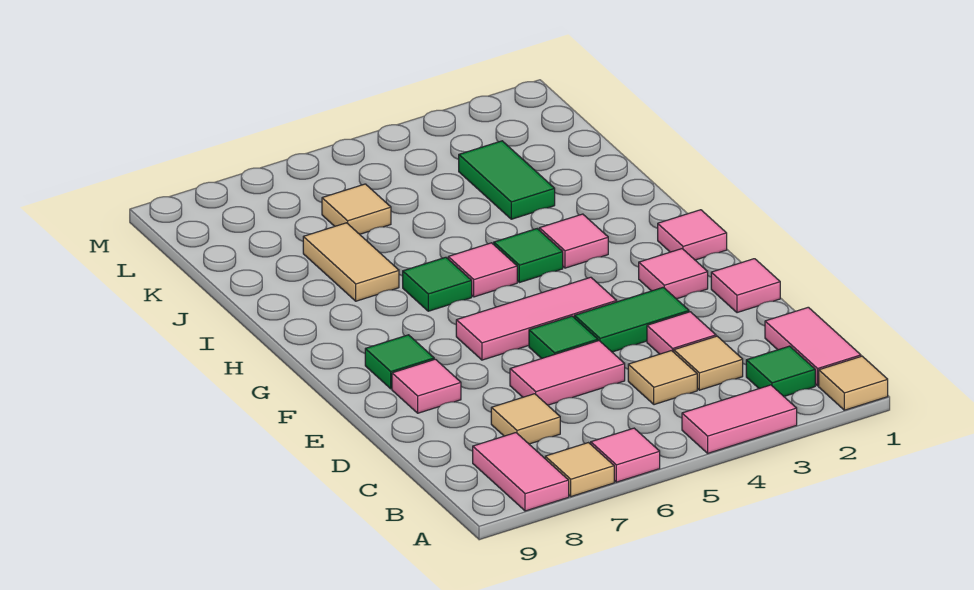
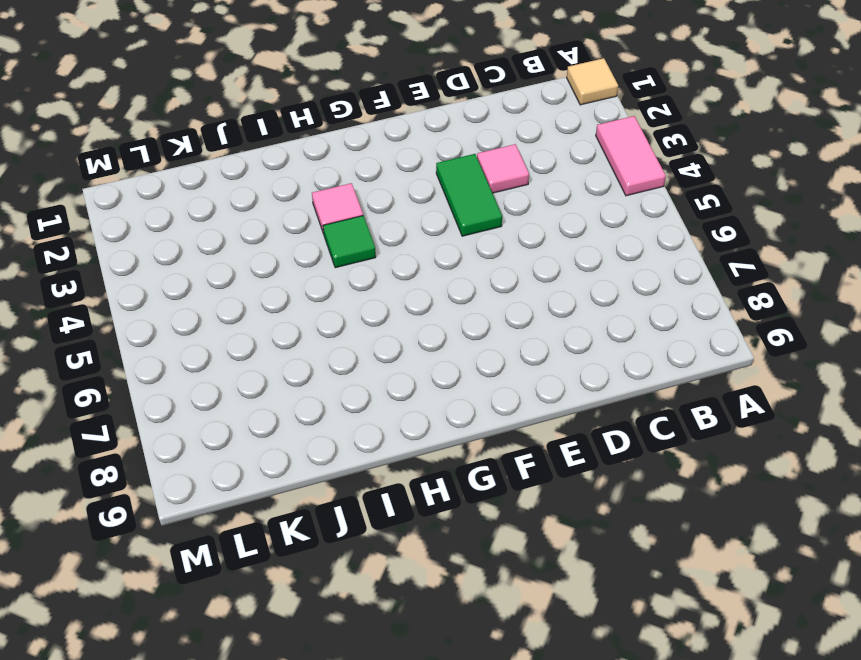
none -> pink 1x1 tile [591,428,660,482]
none -> tan 1x1 tile [545,443,614,497]
none -> pink 1x2 tile [473,433,569,511]

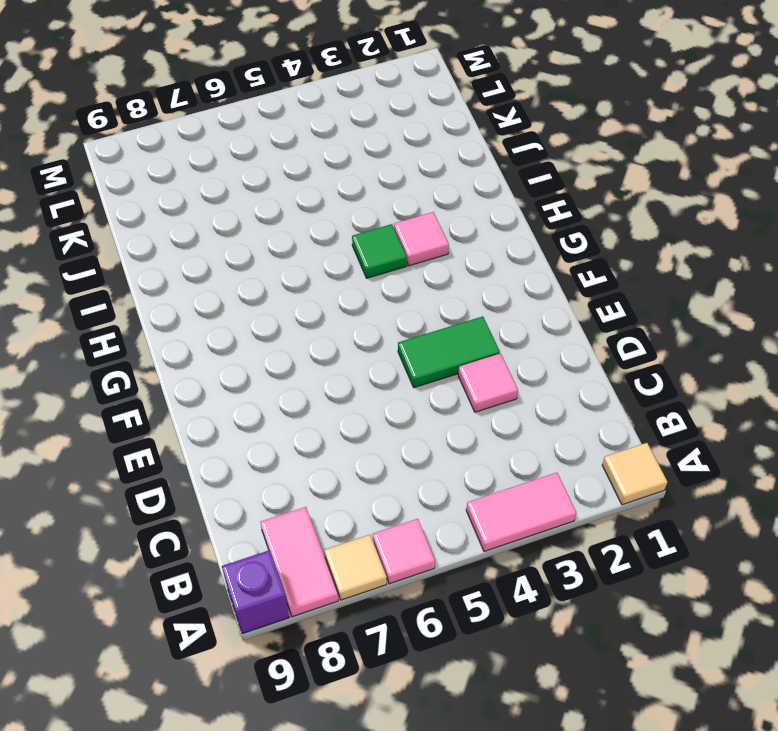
purple 1x1 brick [222,550,289,634] -> none
none -> pink 1x2 tile [765,307,861,386]
none -> green 1x1 tile [746,346,815,396]
none -> tan 1x1 tile [674,336,743,390]

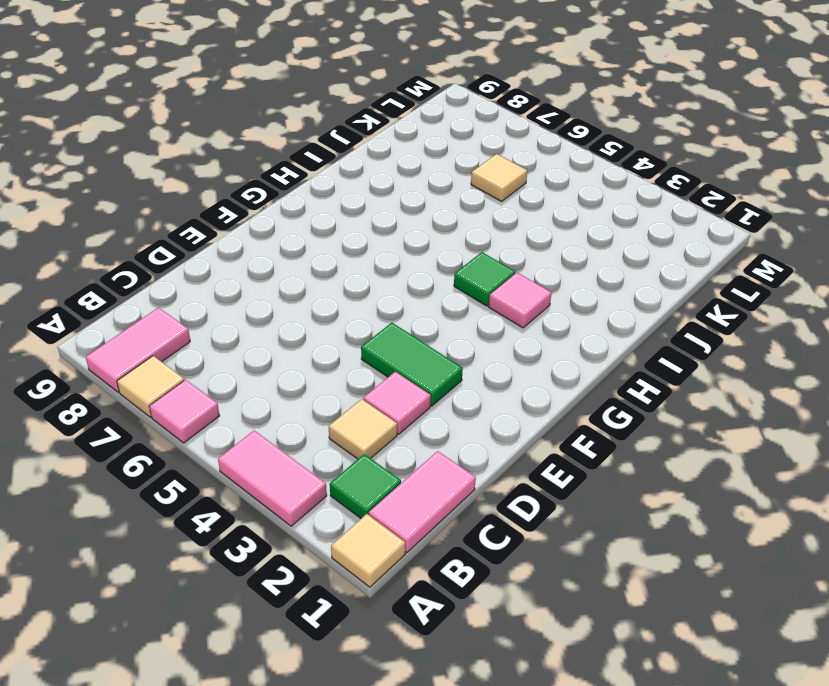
none -> tan 1x1 tile [628,351,697,405]
none -> tan 1x1 tile [491,394,560,444]
none -> pink 1x2 tile [510,341,625,405]

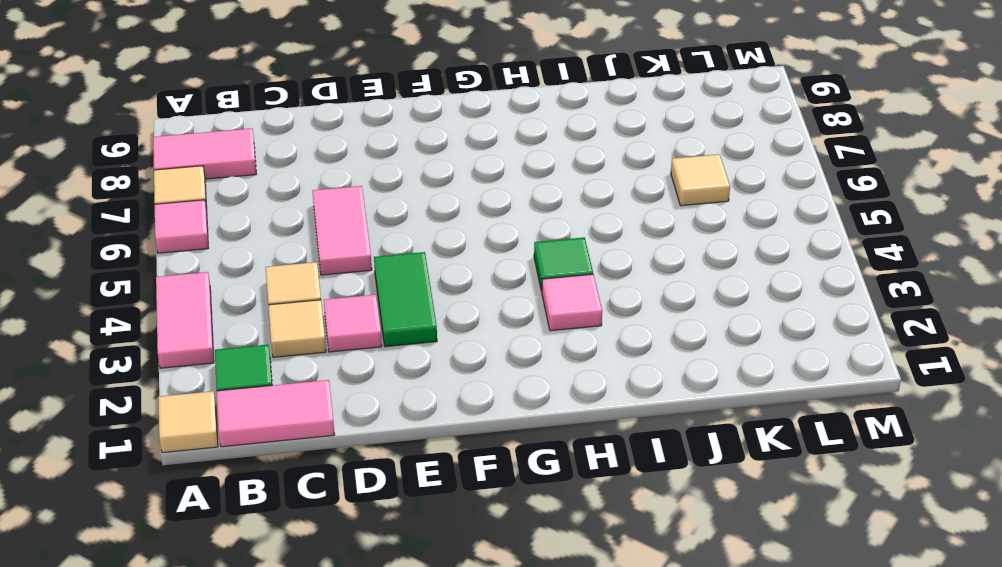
none -> tan 1x1 tile [491,394,560,444]
none -> pink 1x1 tile [711,259,780,313]
none -> green 1x1 tile [529,316,598,359]

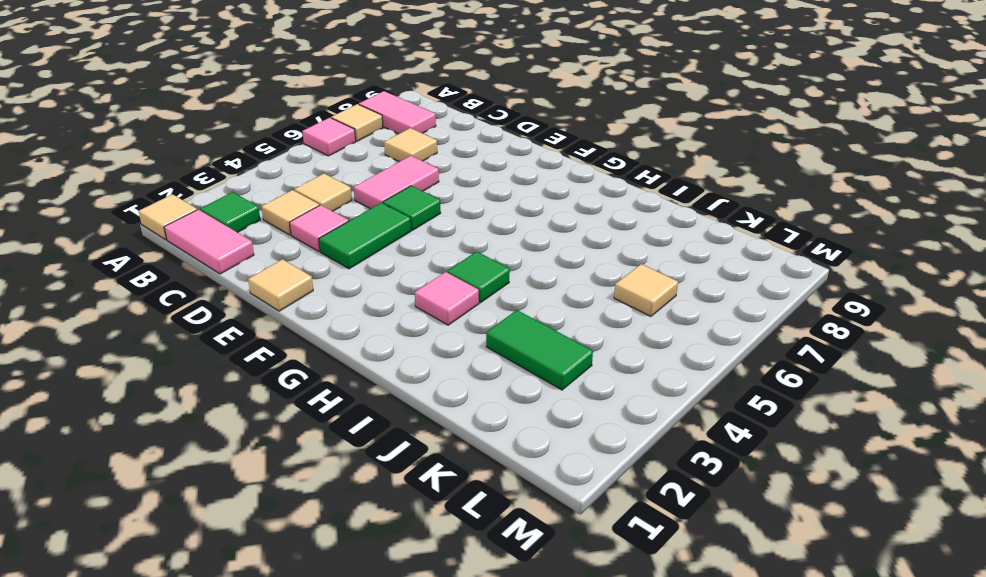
tan 1x1 tile [248,259,313,311] -> pink 1x1 tile [711,259,780,313]
none -> pink 1x2 tile [682,385,797,453]
none -> pink 1x1 tile [392,359,461,413]
none -> pink 1x1 tile [639,249,708,299]

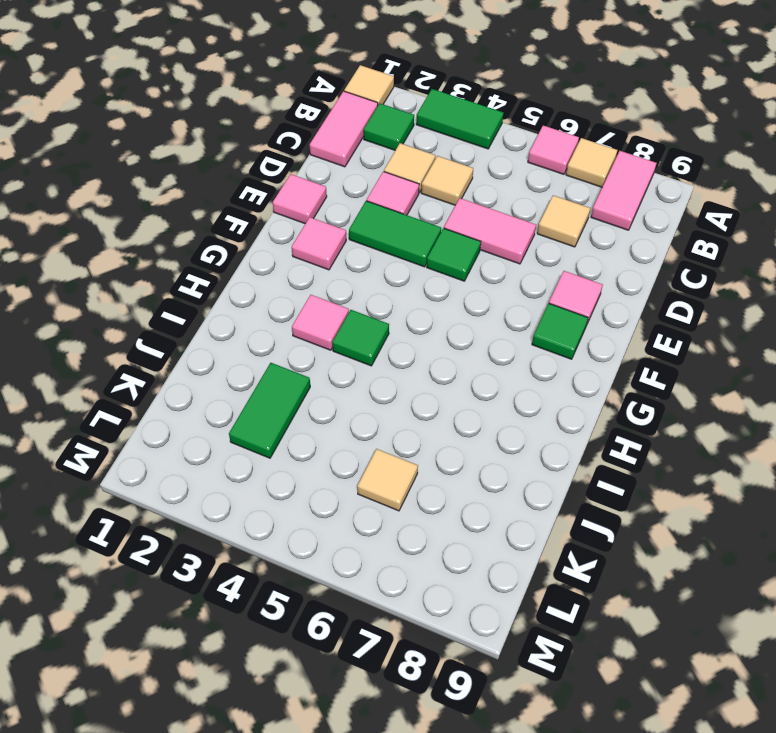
green 1x2 tile [416,89,503,149] -> pink 1x2 tile [682,385,797,453]
none -> pink 1x3 tile [456,277,617,360]
none -> pink 1x1 tile [658,210,727,260]
none -> pink 1x1 tile [448,243,517,297]

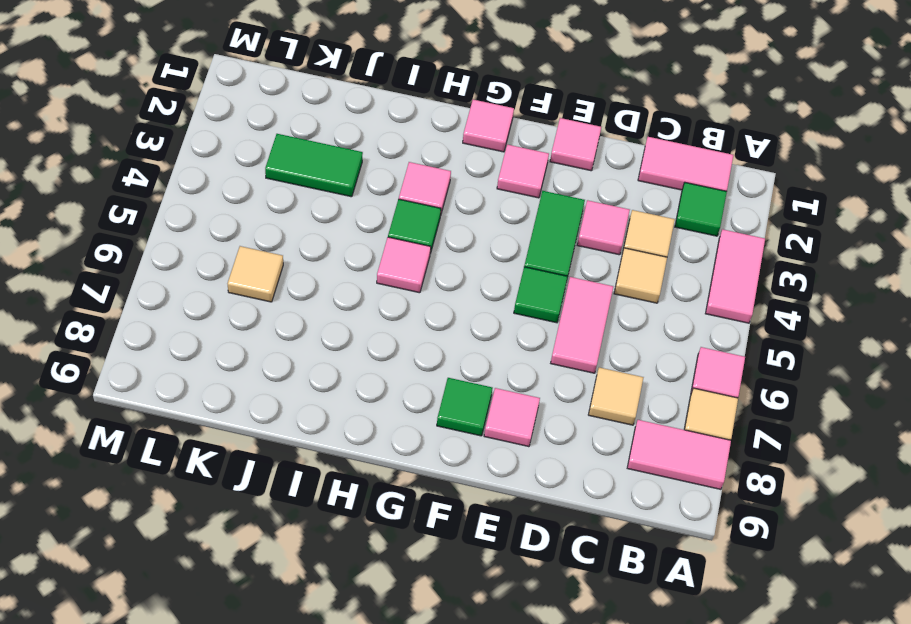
none -> tan 1x1 tile [819,356,888,410]
none -> pink 1x3 tile [456,277,617,360]
none -> green 1x1 tile [403,257,472,311]

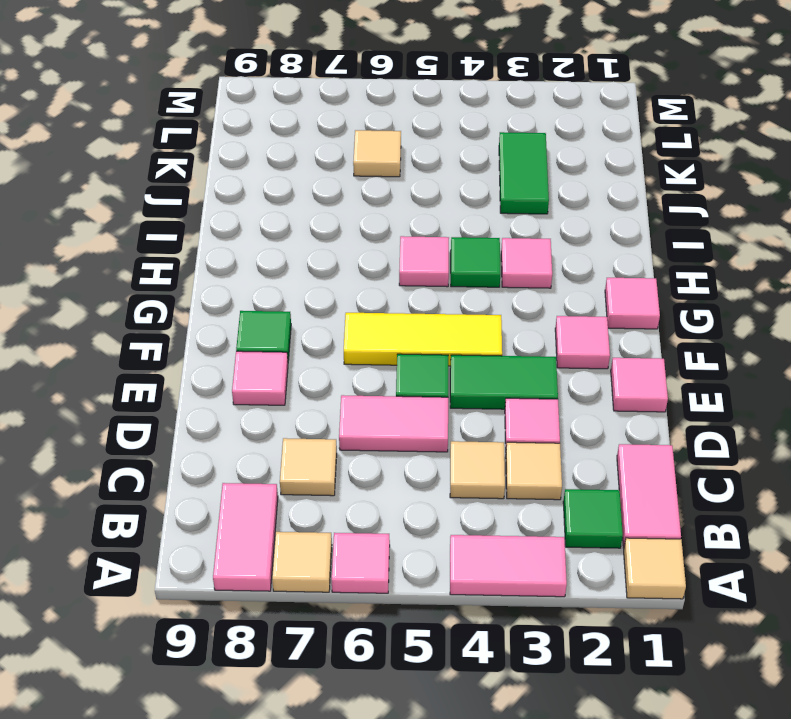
yellow 1x3 tile [344,313,502,366] -> pink 1x3 tile [456,277,617,360]
none -> green 1x1 tile [403,257,472,311]
none -> tan 1x2 tile [303,223,399,301]

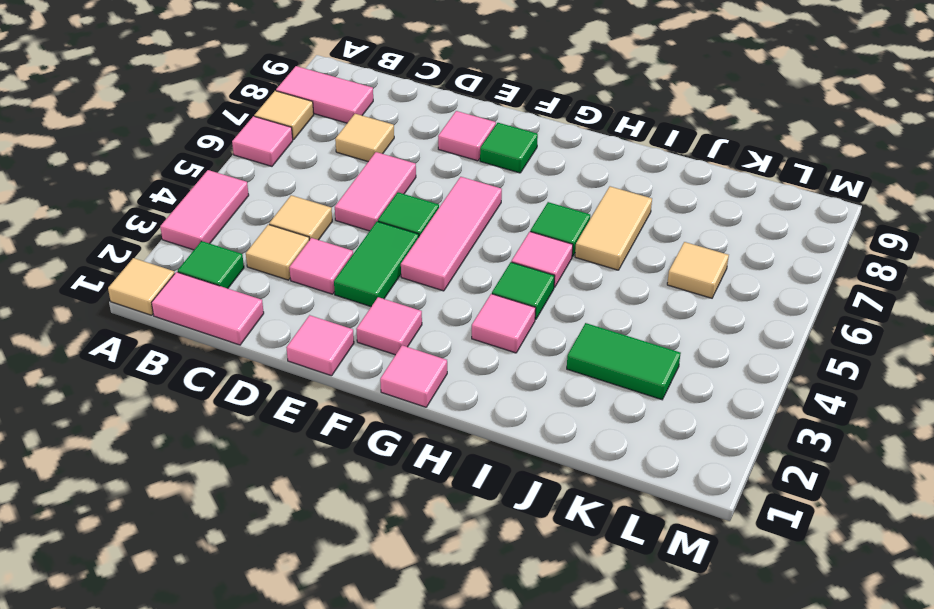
tan 1x2 tile [575,186,652,270] -> tan 1x2 tile turned to [303,223,399,301]

